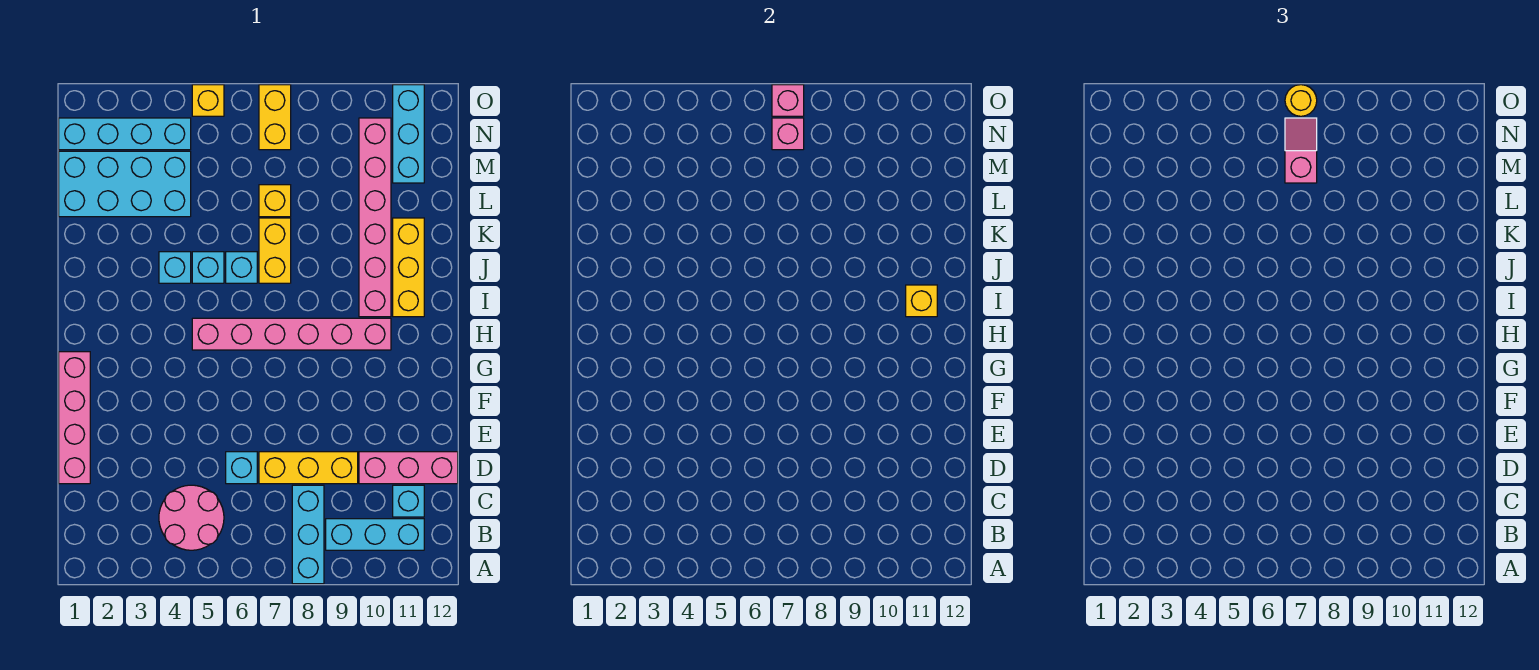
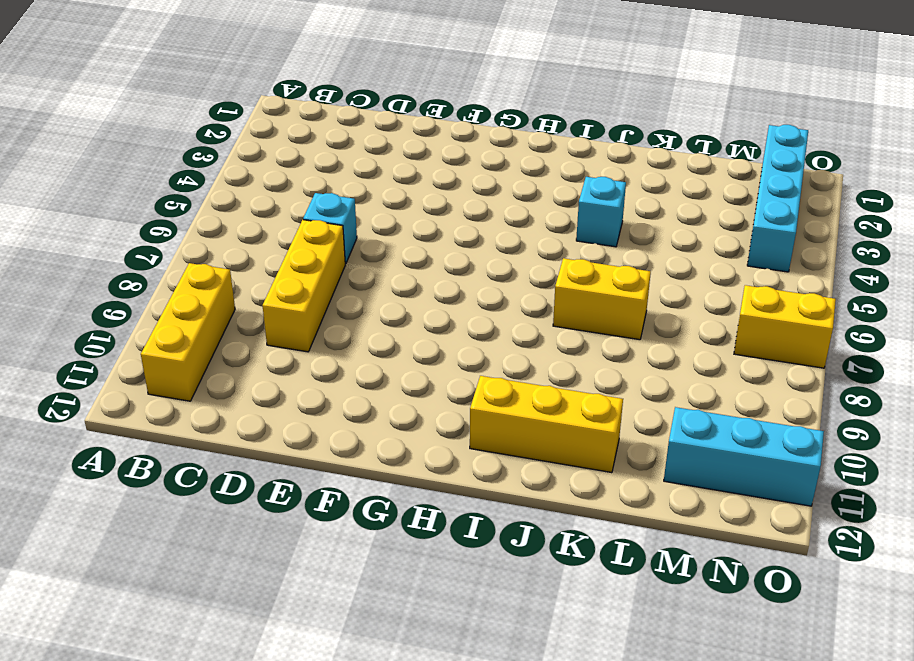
yellow 1x3 brick [141,263,235,401] -> cyan 1x3 brick [326,519,424,550]
none -> cyan 1x3 brick [292,485,324,584]
none -> pink 2x2 round brick [159,485,224,550]
none -> cyan 1x1 brick [393,485,424,517]

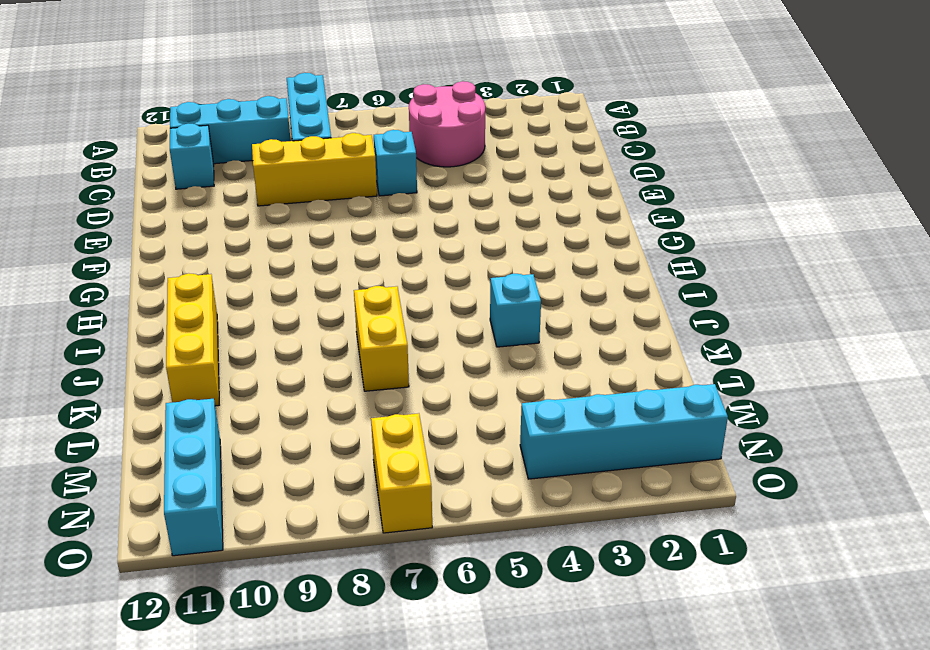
none -> pink 1x4 brick [59,352,90,484]
none -> pink 1x3 brick [359,452,458,484]
none -> pink 1x6 brick [192,318,391,350]

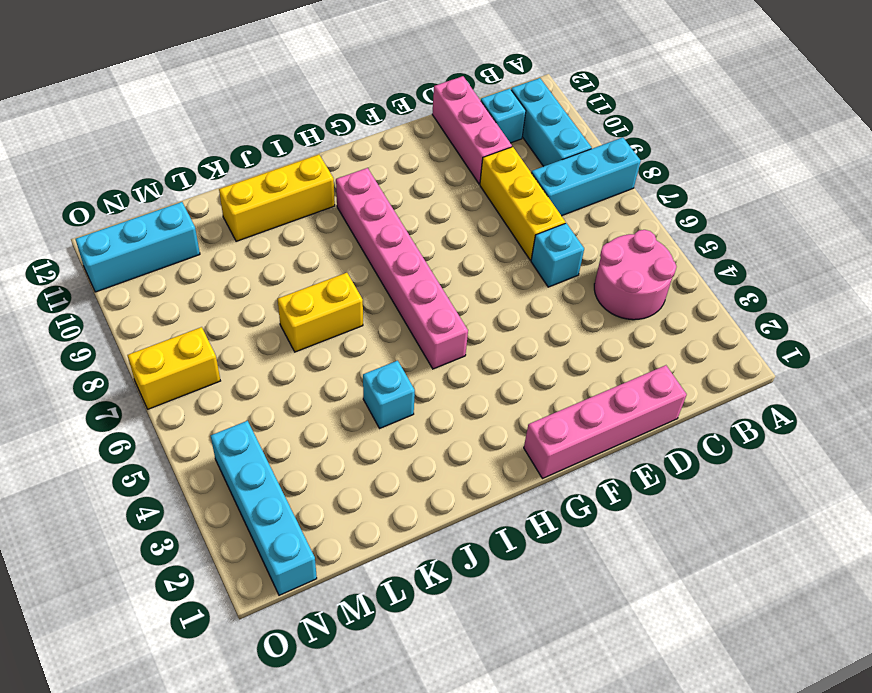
none -> pink 1x6 brick [359,118,391,317]
none -> cyan 1x1 brick [192,252,224,283]
none -> cyan 1x1 brick [226,252,257,283]

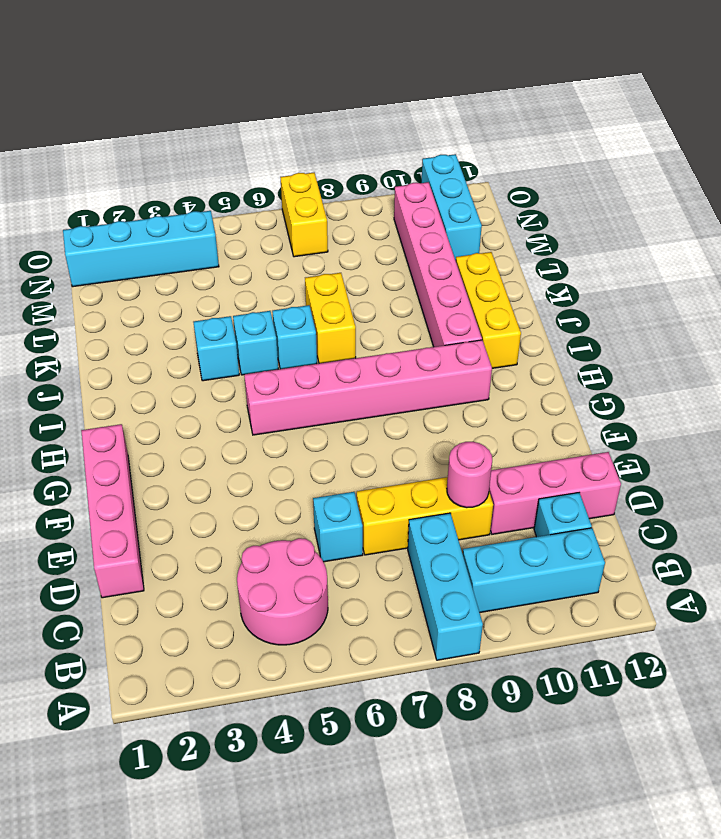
pink 1x1 round brick [447,442,492,508] -> none
none -> cyan 2x4 brick [59,151,191,217]
none -> yellow 1x1 brick [259,185,291,217]
none -> yellow 1x1 brick [192,85,224,116]

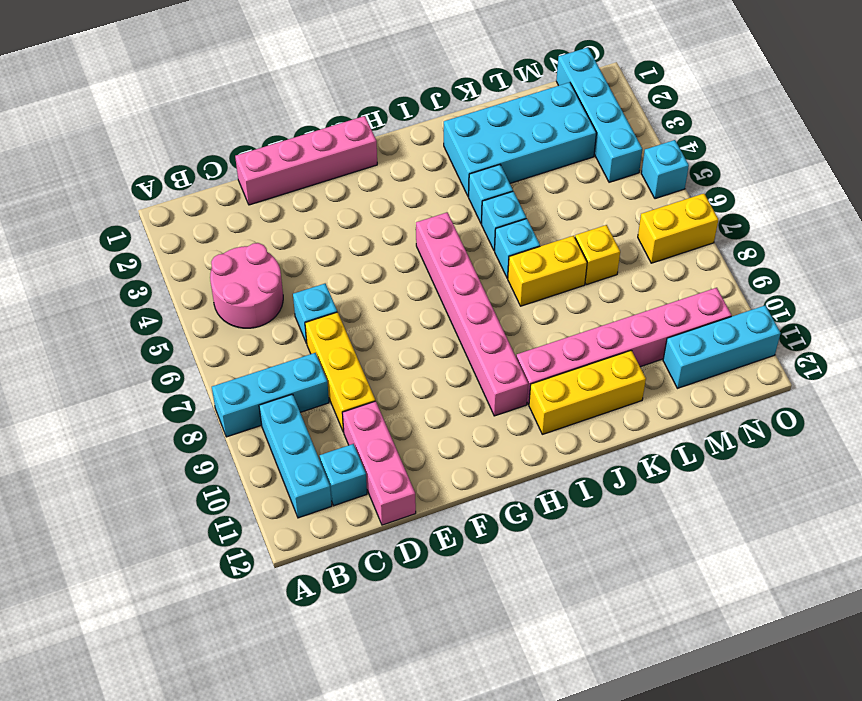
cyan 2x4 brick [444,82,596,197] -> cyan 2x4 brick turned to [59,151,191,217]
cyan 1x1 brick [641,140,689,199] -> yellow 1x1 brick [192,85,224,116]
none -> yellow 1x1 brick [906,285,937,317]
none -> pink 1x1 brick [772,118,804,150]
none -> pink 1x1 brick [772,85,804,116]

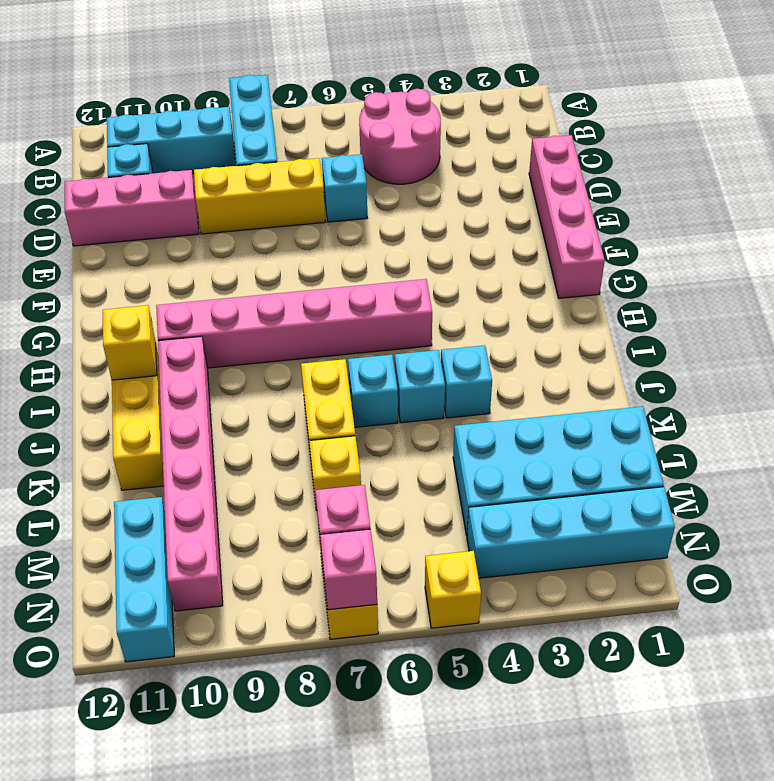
none -> pink 1x2 slope [1285,118,1317,183]
none -> yellow 1x1 round brick [1285,85,1317,116]

